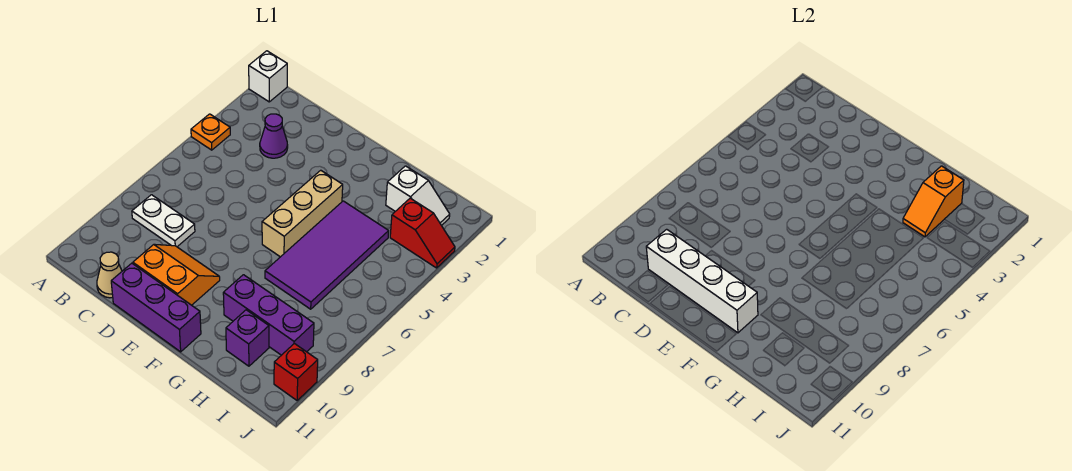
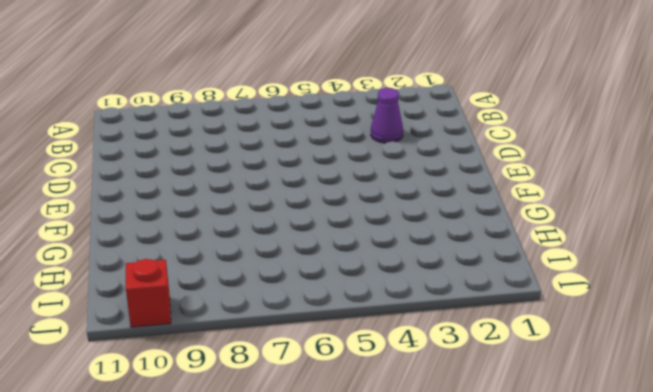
none -> white 1x1 brick [249,51,287,102]
none -> orange 1x1 plate [191,114,230,150]
none -> white 1x2 plate [132,195,195,247]

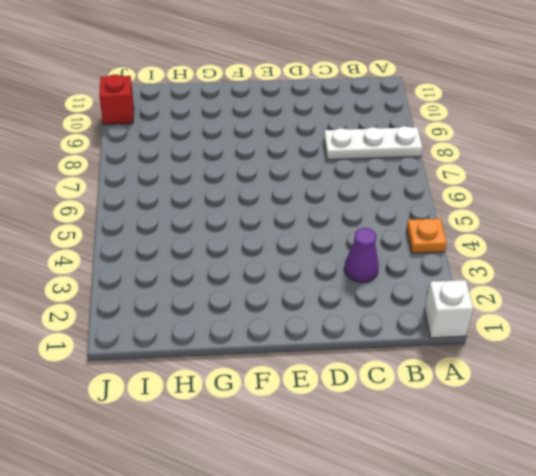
white 1x3 plate [324,126,422,160] -> white 1x2 plate [132,195,195,247]
none -> tan 1x1 cone [97,252,122,298]
none -> orange 2x2 slope [133,244,220,305]
none -> purple 1x3 brick [111,263,201,352]

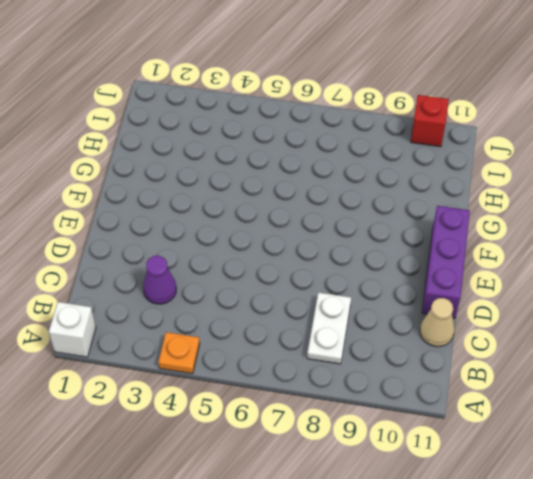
none -> orange 2x2 slope [133,244,220,305]
none -> tan 1x3 brick [262,170,343,257]
none -> purple 2x4 tile [265,201,389,309]

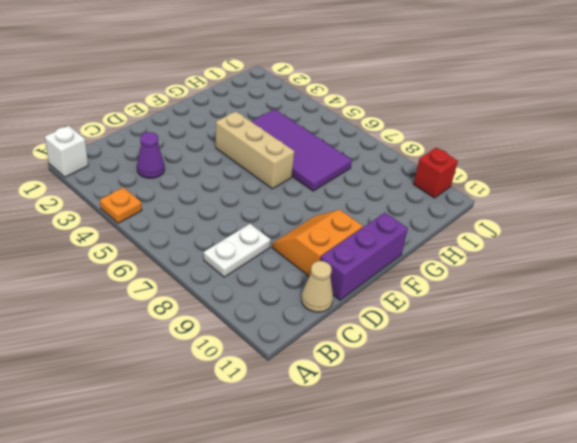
none -> purple 1x3 brick [223,275,314,355]
none -> white 1x2 slope [386,166,450,225]
none -> purple 1x1 brick [226,310,269,366]

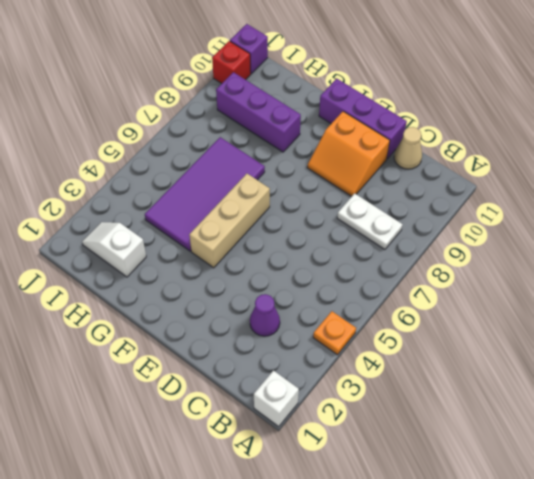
purple 1x1 brick [230,24,268,74] -> purple 1x1 brick moved to [226,310,269,366]
none -> red 1x2 slope [390,198,455,268]
none -> white 1x4 brick [646,229,758,333]
none -> orange 1x2 slope [903,166,964,237]

